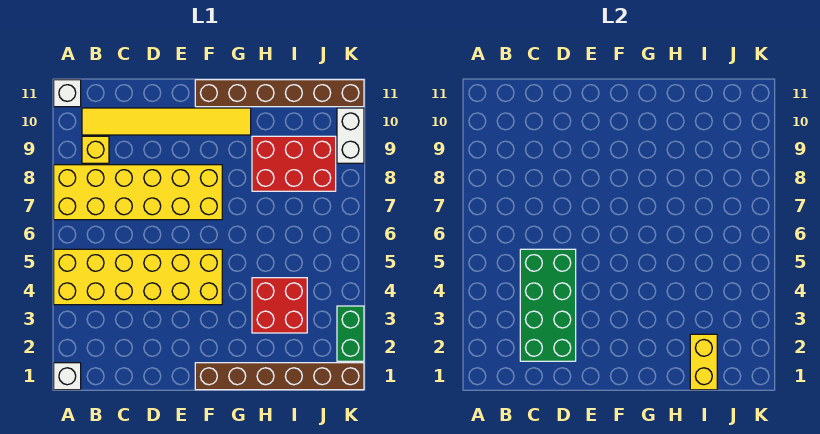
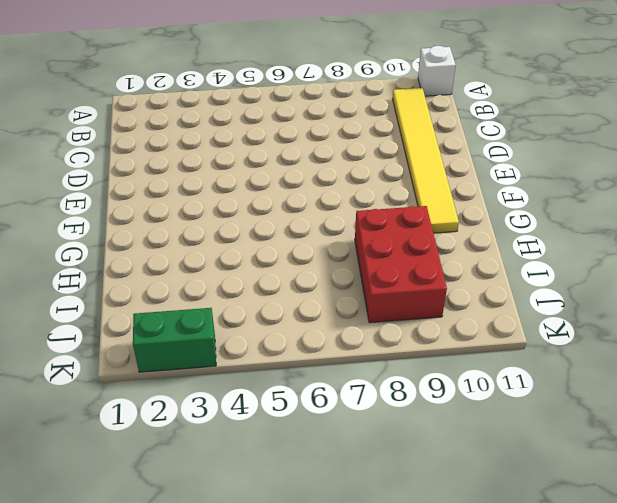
none -> white 1x1 brick [54,363,81,390]
none -> yellow 2x6 brick [54,249,222,305]
none -> yellow 2x6 brick [54,165,222,220]

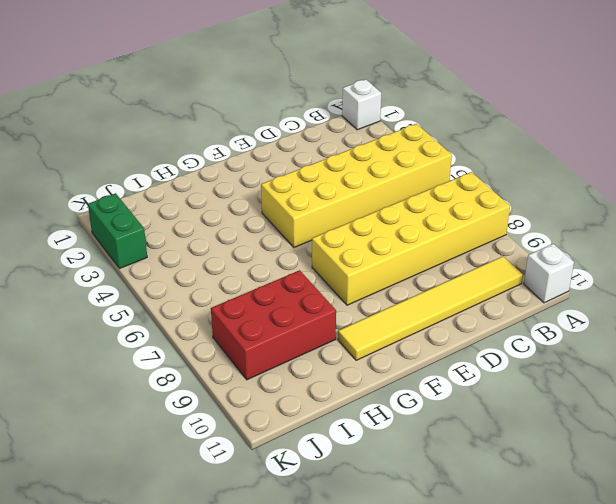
none -> yellow 1x1 brick [82,136,109,163]
none -> brown 1x6 brick [195,363,364,390]
none -> brown 1x6 brick [195,80,364,107]

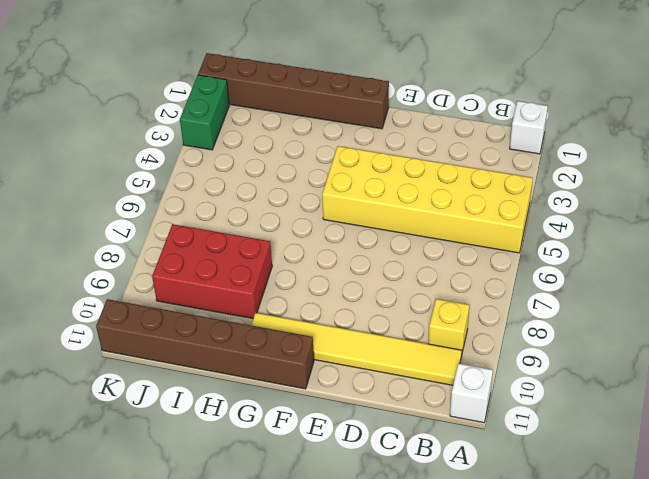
none -> yellow 2x6 brick [54,165,222,220]
none -> red 2x2 brick [252,278,307,333]
none -> white 1x2 brick [337,108,364,163]

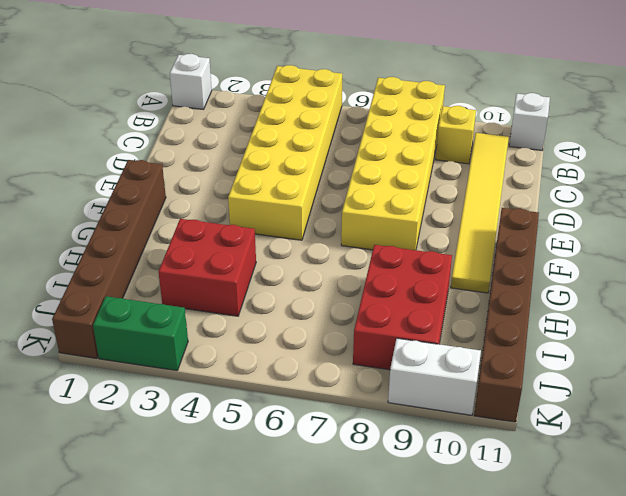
none -> green 2x4 brick [520,249,576,361]
none -> yellow 1x2 brick [690,334,717,390]

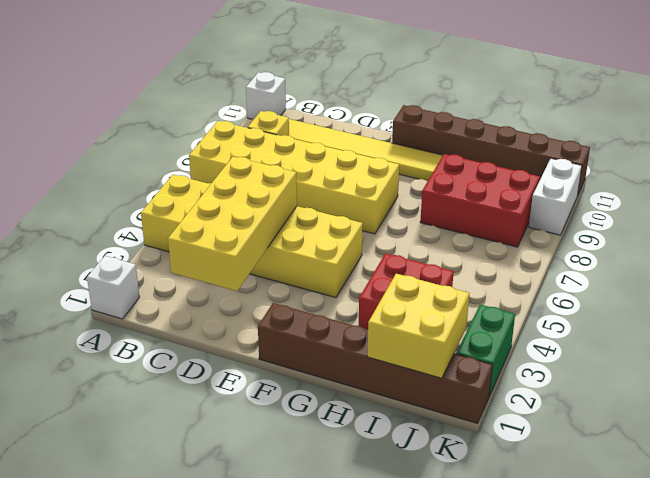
yellow 2x4 brick [168,157,297,291] -> green 2x4 brick [520,249,576,361]
yellow 2x2 brick [367,274,469,378] -> yellow 1x2 brick [690,334,717,390]

